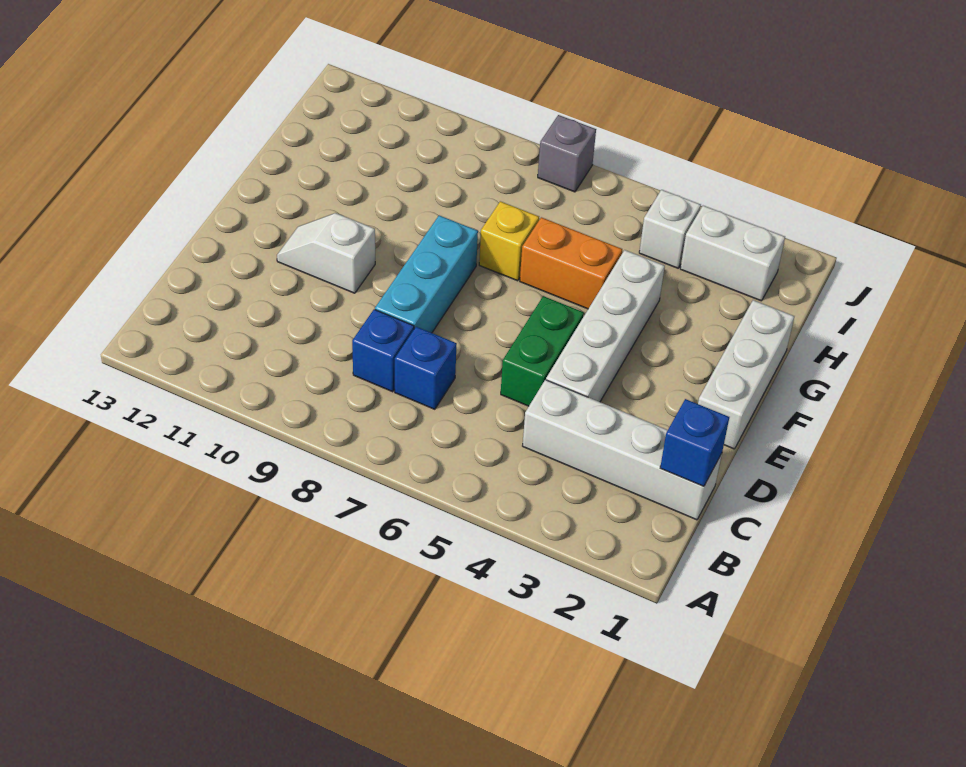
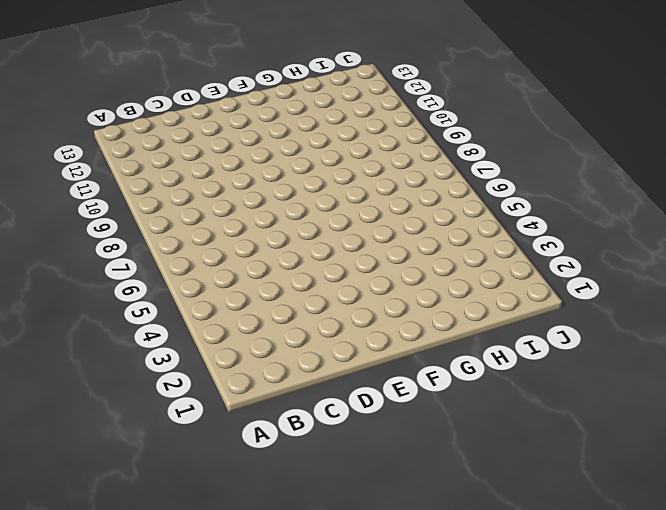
none -> white 1x4 brick [523,380,722,520]
none -> blue 1x1 brick [395,327,457,409]
none -> blue 1x1 brick [352,309,414,392]

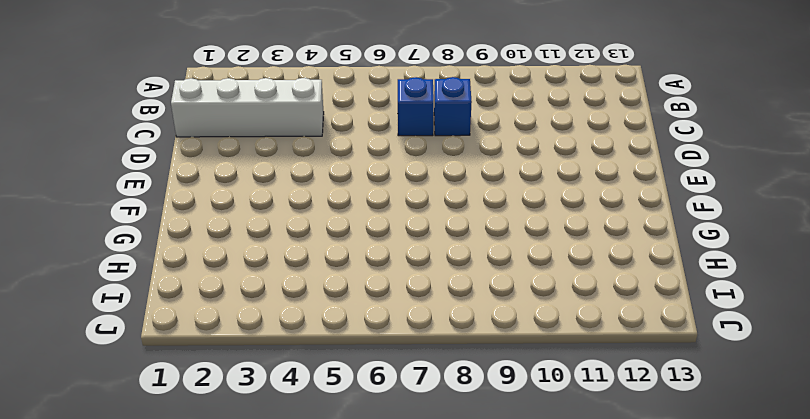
none -> white 1x4 brick [546,250,665,402]
none -> green 1x2 brick [501,296,584,406]
none -> cyan 1x3 brick [375,215,478,333]

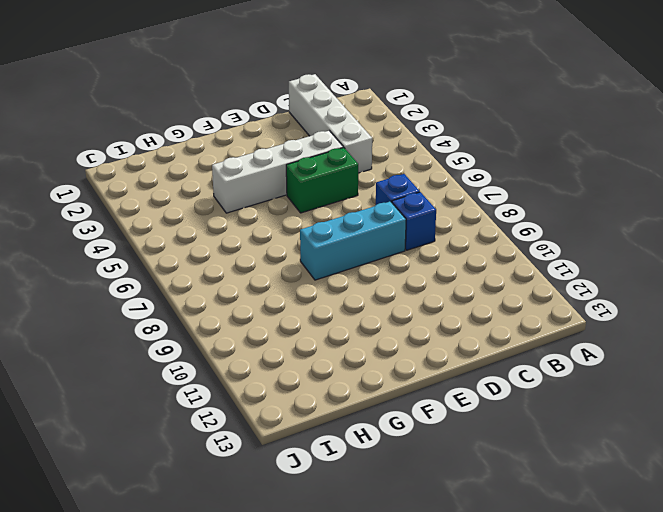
none -> white 1x3 brick [698,300,794,449]
none -> white 1x2 slope [277,213,375,293]
none -> orange 1x2 brick [520,217,622,309]

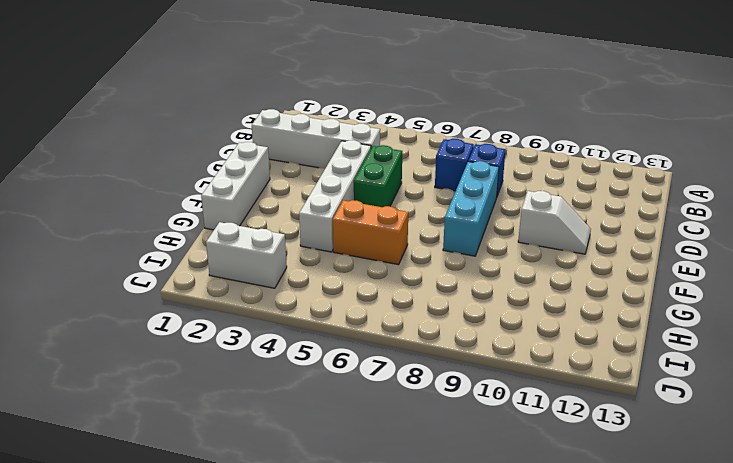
none -> yellow 1x1 brick [479,201,539,281]
none -> white 1x1 brick [639,190,701,268]
none -> grey 1x1 brick [538,115,596,192]

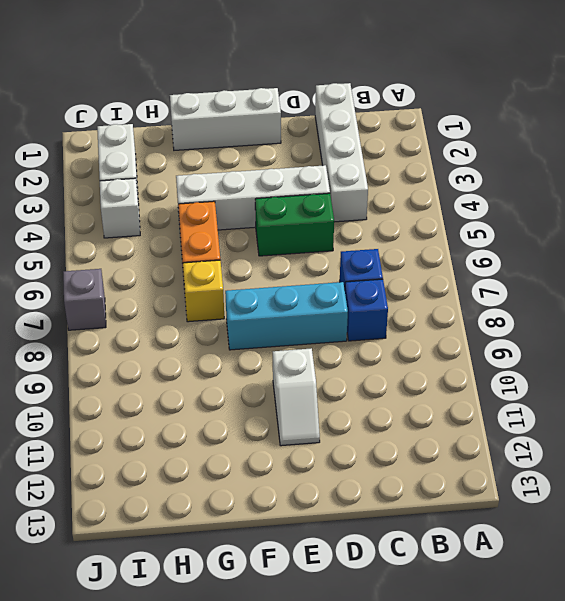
none -> blue 1x1 brick [660,399,729,486]

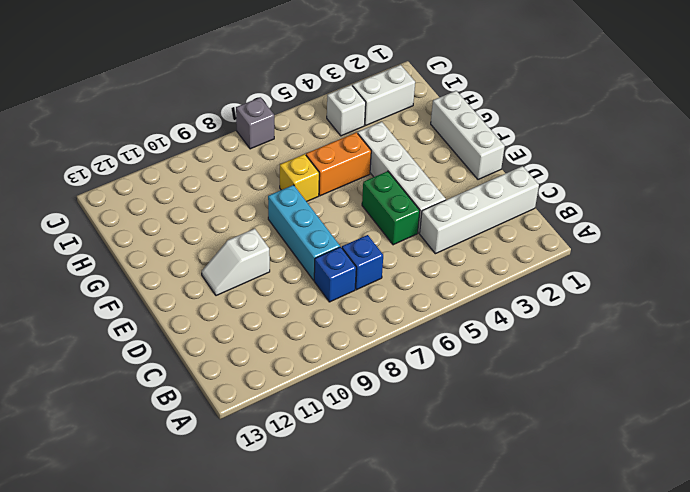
none -> blue 1x1 brick [660,399,729,486]

